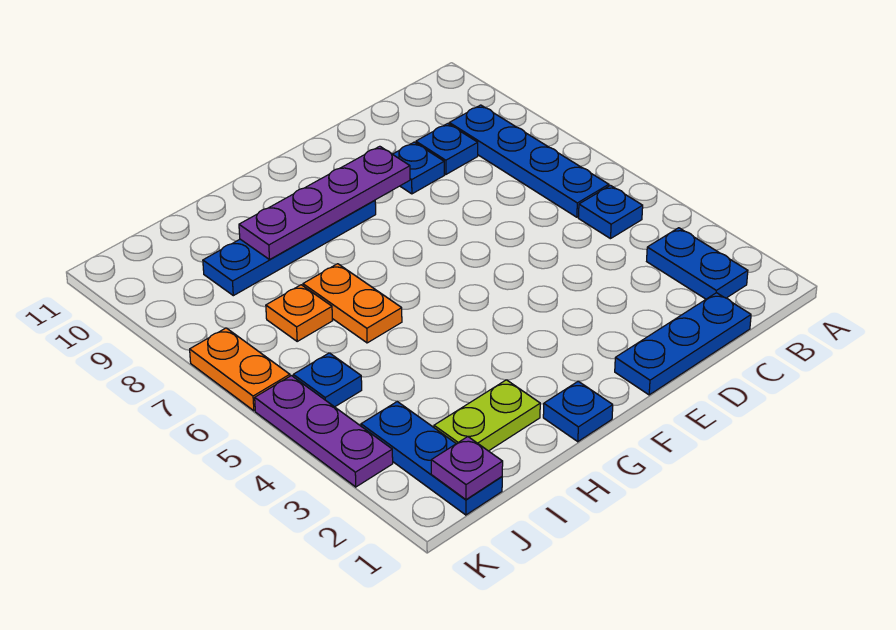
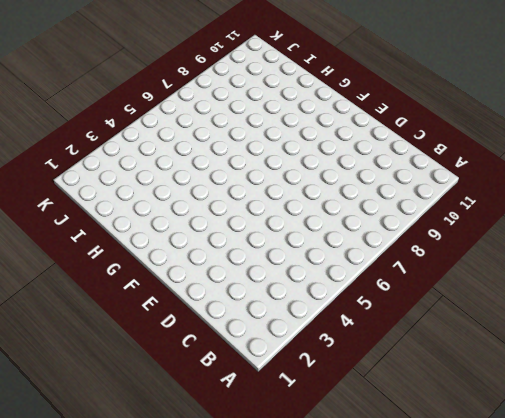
none -> blue 1x2 plate [647,228,748,299]
none -> blue 1x1 plate [578,185,643,239]
none -> blue 1x4 plate [449,105,609,217]

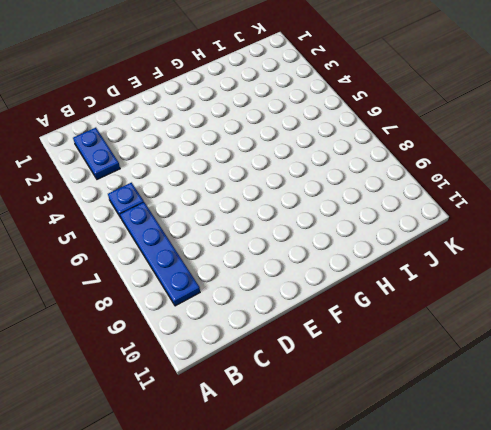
none -> blue 1x3 plate [615,293,751,395]
none -> blue 1x1 plate [416,124,478,175]
none -> blue 1x1 plate [393,142,444,194]

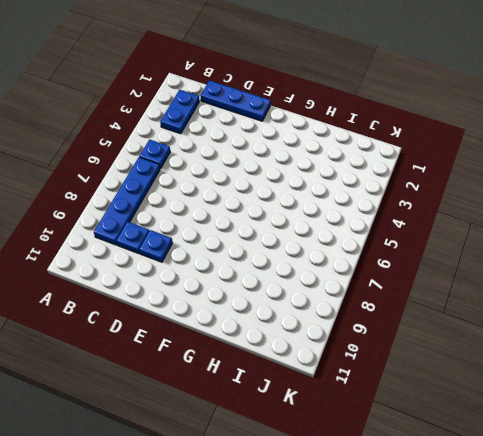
none -> blue 1x4 plate [203,200,376,296]
none -> blue 1x1 plate [543,381,613,442]
none -> lime 1x2 plate [434,380,540,451]

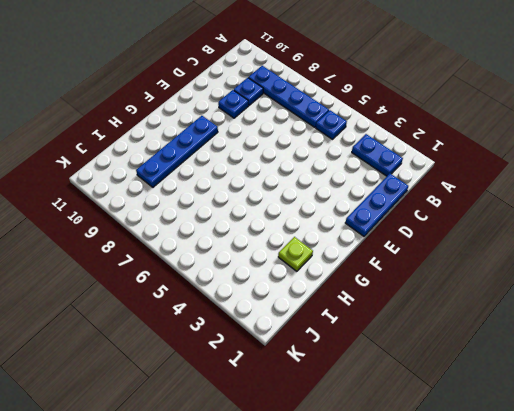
lime 1x1 plate [278,237,313,271] -> lime 1x2 plate [434,380,540,451]
none -> blue 1x1 plate [543,381,613,442]
none -> orange 1x2 plate [303,264,402,343]
none -> orange 1x1 plate [266,285,333,341]

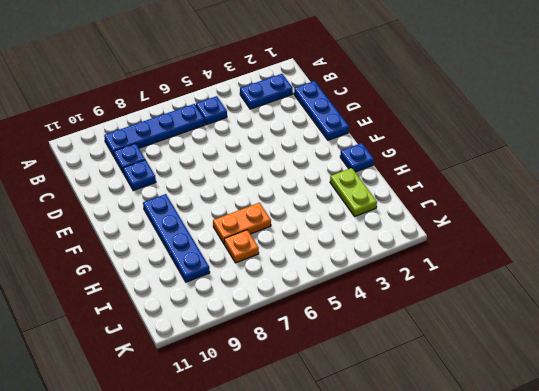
none -> blue 1x3 plate [361,401,502,515]
none -> blue 1x1 plate [293,353,362,407]
none -> purple 1x3 plate [255,376,393,487]

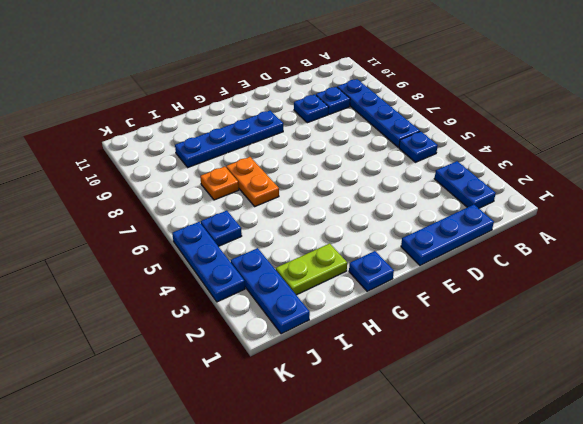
blue 1x3 plate [172,222,245,302] -> purple 1x3 plate [255,376,393,487]
none -> orange 1x2 plate [190,328,290,411]
none -> purple 1x4 plate [239,146,410,259]
none -> purple 1x1 plate [431,437,503,499]

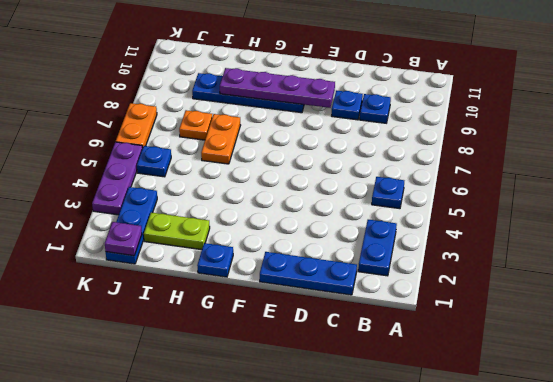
none -> blue 1x4 plate [449,105,609,217]

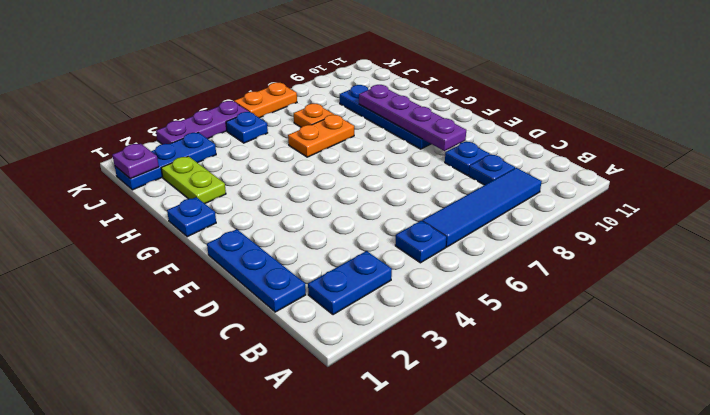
blue 1x4 tile [422,168,542,247] -> blue 1x4 plate [449,105,609,217]

